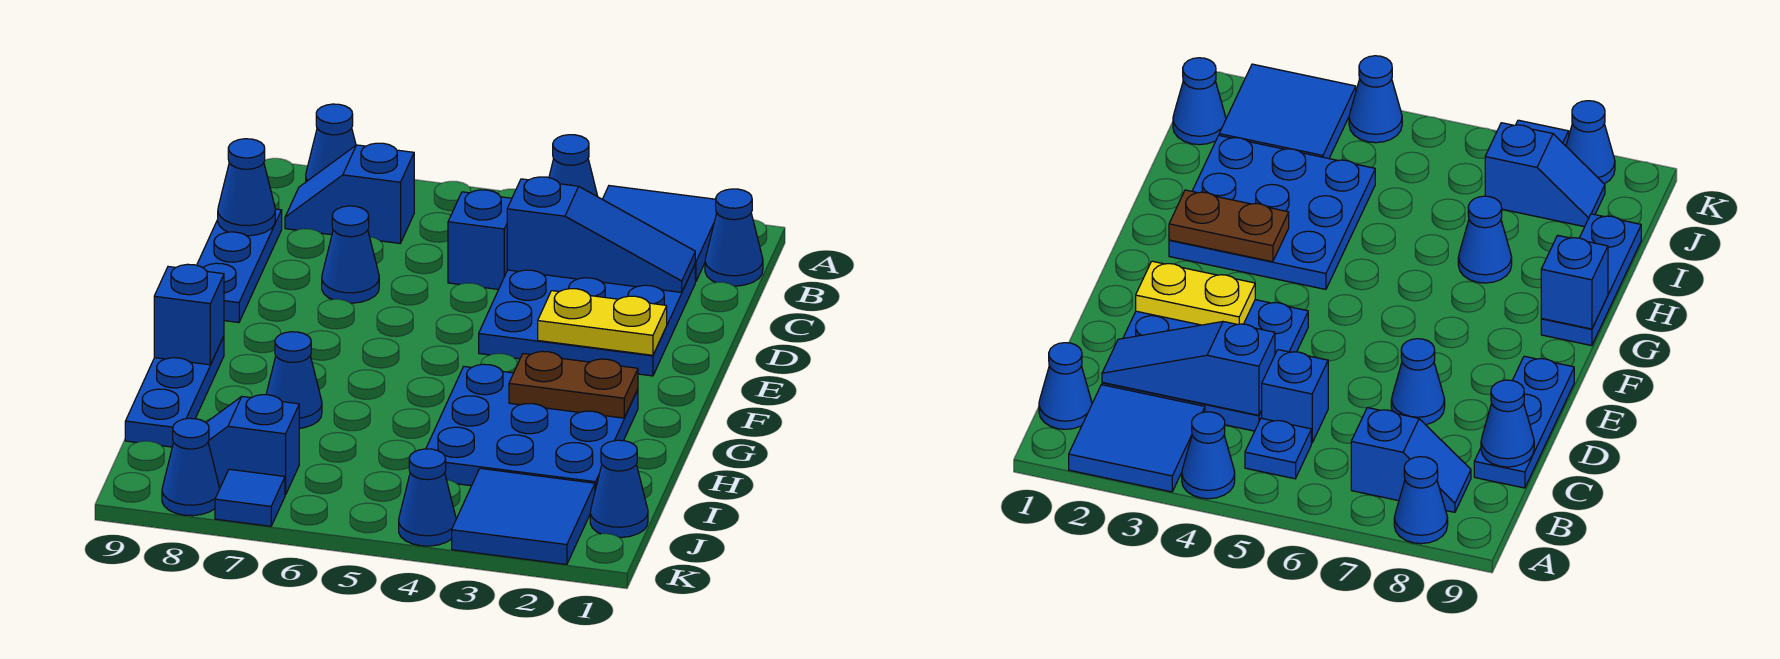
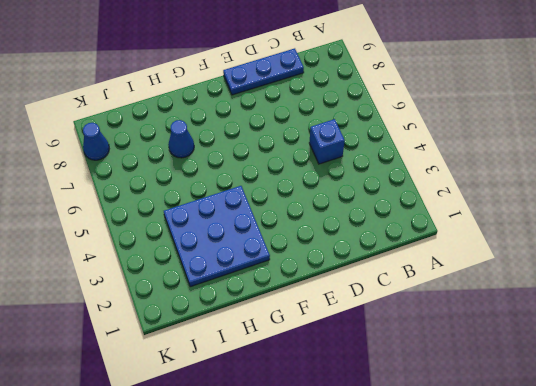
none -> blue 2x2 tile [602,186,717,282]
none -> blue 1x1 cone [549,135,598,197]
none -> blue 1x1 cone [306,104,356,182]

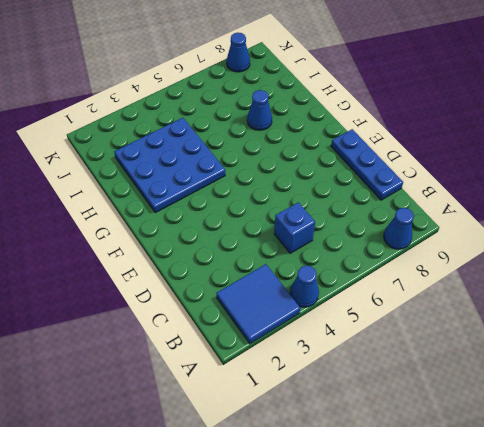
none -> blue 1x1 cone [705,189,763,286]
none -> blue 1x1 plate [1245,418,1311,479]
none -> blue 1x2 slope [285,143,414,243]

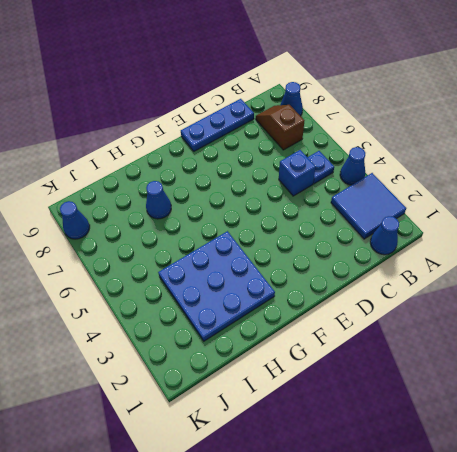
brown 1x2 slope [256,105,304,150] -> blue 1x2 slope [285,143,414,243]
none -> blue 3x3 plate [479,265,695,376]
none -> blue 1x1 cone [322,206,379,303]
none -> blue 1x3 plate [125,337,224,447]

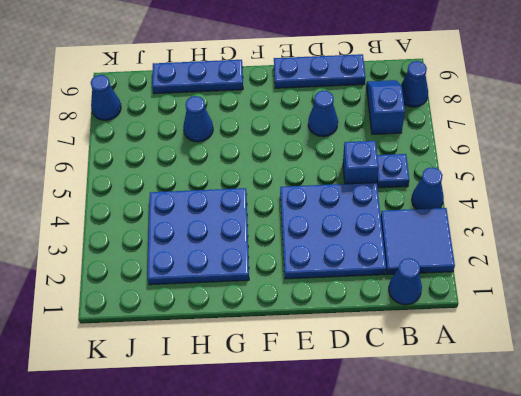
none -> blue 1x1 cone [590,440,648,538]
none -> blue 2x2 tile [452,468,595,565]
none -> blue 1x2 slope [206,395,299,495]

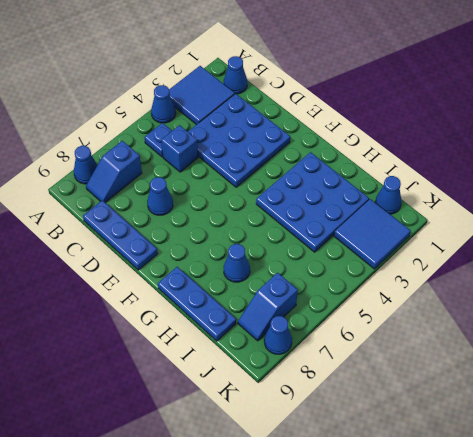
none -> blue 1x1 cone [399,449,456,546]
none -> blue 1x1 tile [215,469,285,526]
none -> blue 1x3 slope [507,177,695,292]

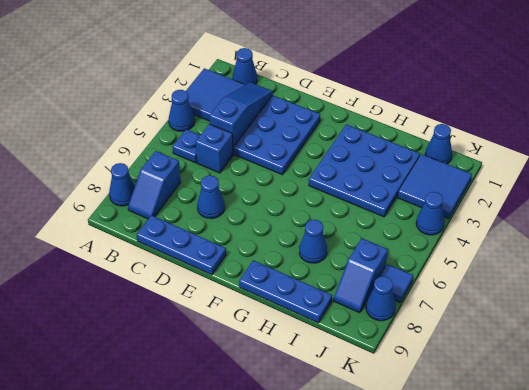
none -> blue 1x1 cone [218,139,275,236]
none -> yellow 1x2 plate [538,289,667,355]
none -> brown 1x2 plate [509,351,638,418]

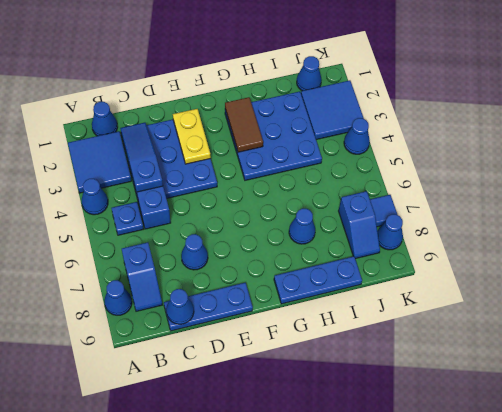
brown 1x2 tile [225,97,263,152] -> brown 1x2 plate [509,351,638,418]
none -> blue 1x1 brick [154,264,224,365]

